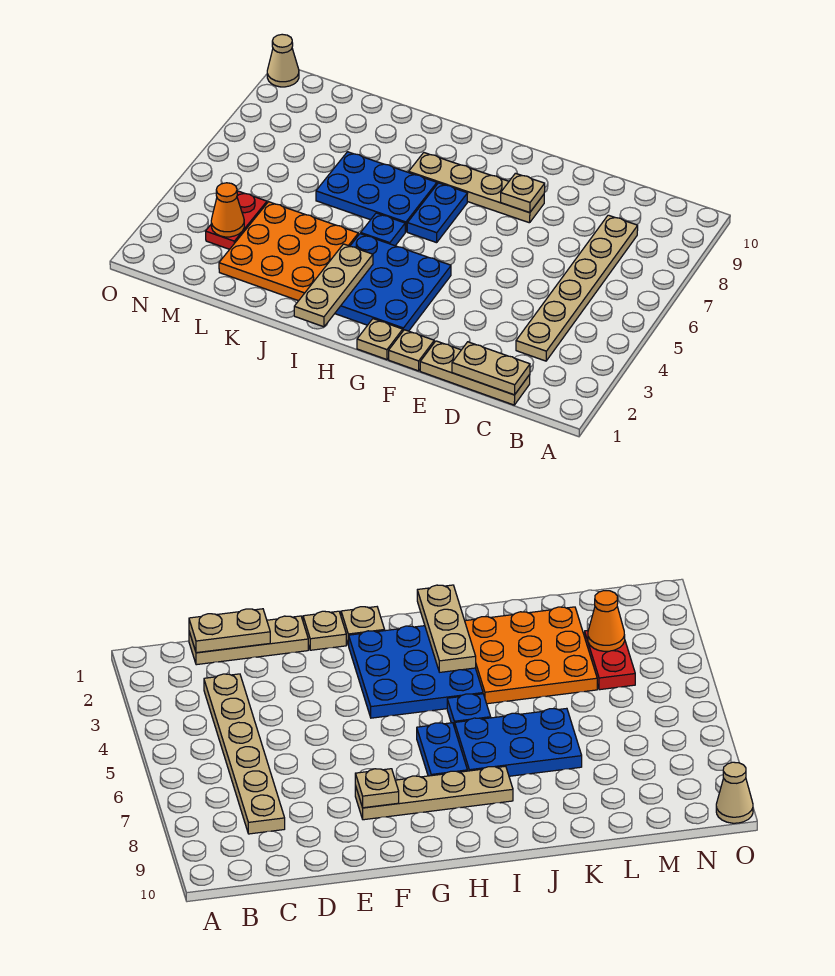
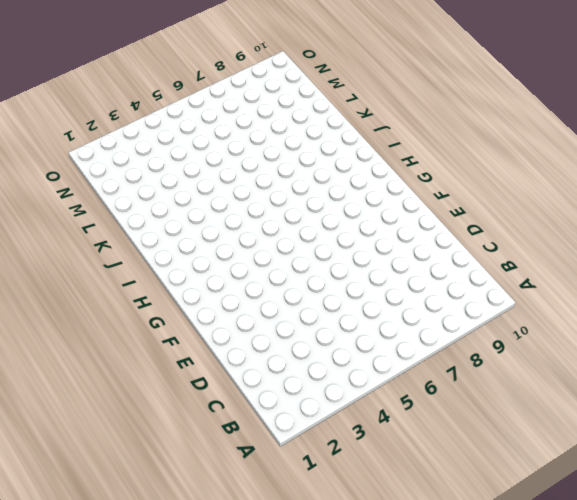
none -> tan 1x3 plate [420,341,530,405]
none -> tan 1x6 plate [516,215,638,361]
none -> tan 1x1 plate [389,330,434,371]

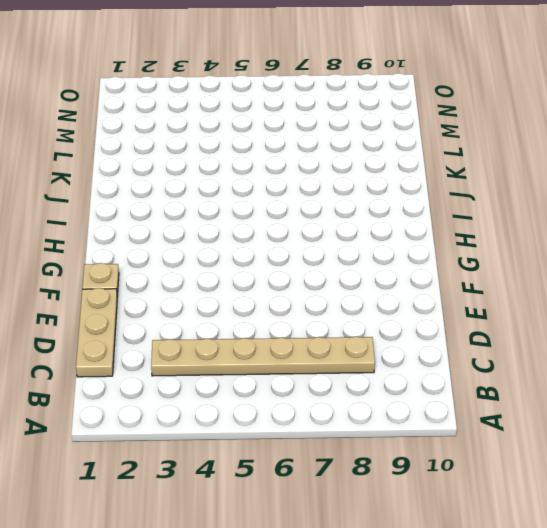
none -> tan 1x4 plate [409,153,544,223]
none -> tan 1x1 plate [357,319,403,360]
none -> blue 3x3 plate [335,234,451,331]

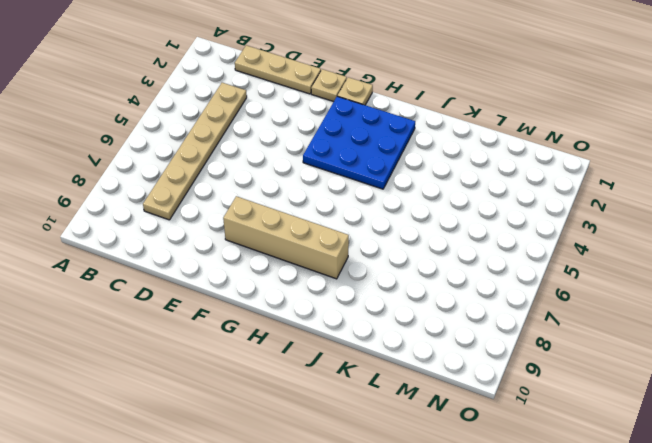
tan 1x4 brick [223,196,349,279] -> tan 1x4 plate [409,153,544,223]
none -> blue 1x2 plate [407,183,468,243]
none -> blue 1x1 plate [361,213,405,246]
none -> blue 2x3 plate [316,152,437,232]

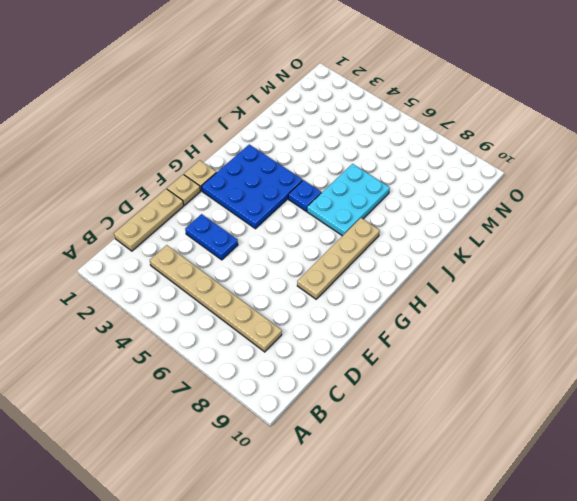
blue 1x2 plate [185,214,238,260] -> blue 1x2 plate moved to [407,183,468,243]
cyan 2x3 plate [307,164,390,236] -> blue 2x3 plate [316,152,437,232]
none -> orange 3x3 plate [219,202,358,301]
none -> red 1x2 plate [205,191,267,249]
none -> tan 1x1 cone [267,34,299,87]

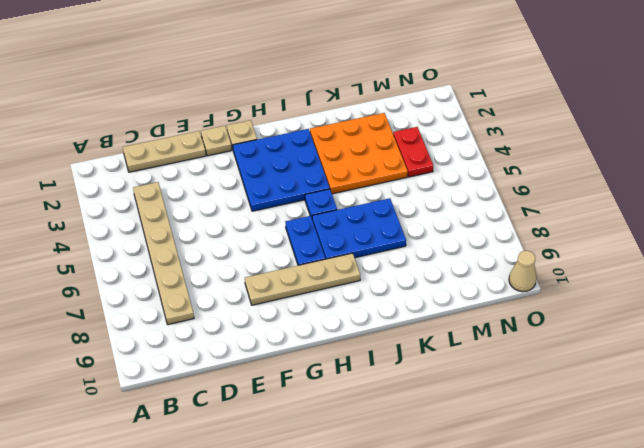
none -> tan 1x2 plate [452,342,530,395]
none -> tan 1x1 plate [500,173,545,213]
none -> tan 1x3 plate [294,244,373,327]

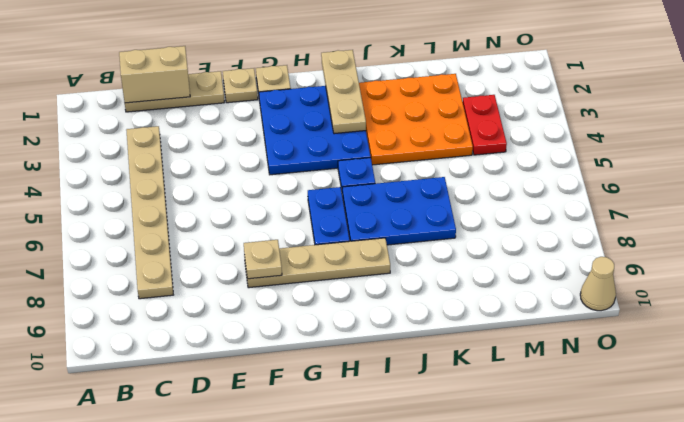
tan 1x2 brick [119,46,190,103] -> tan 1x2 plate [452,342,530,395]
none -> orange 1x1 cone [211,183,244,237]

